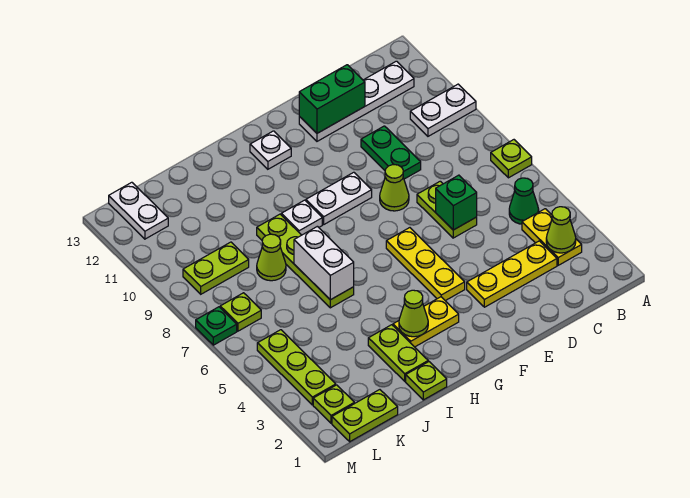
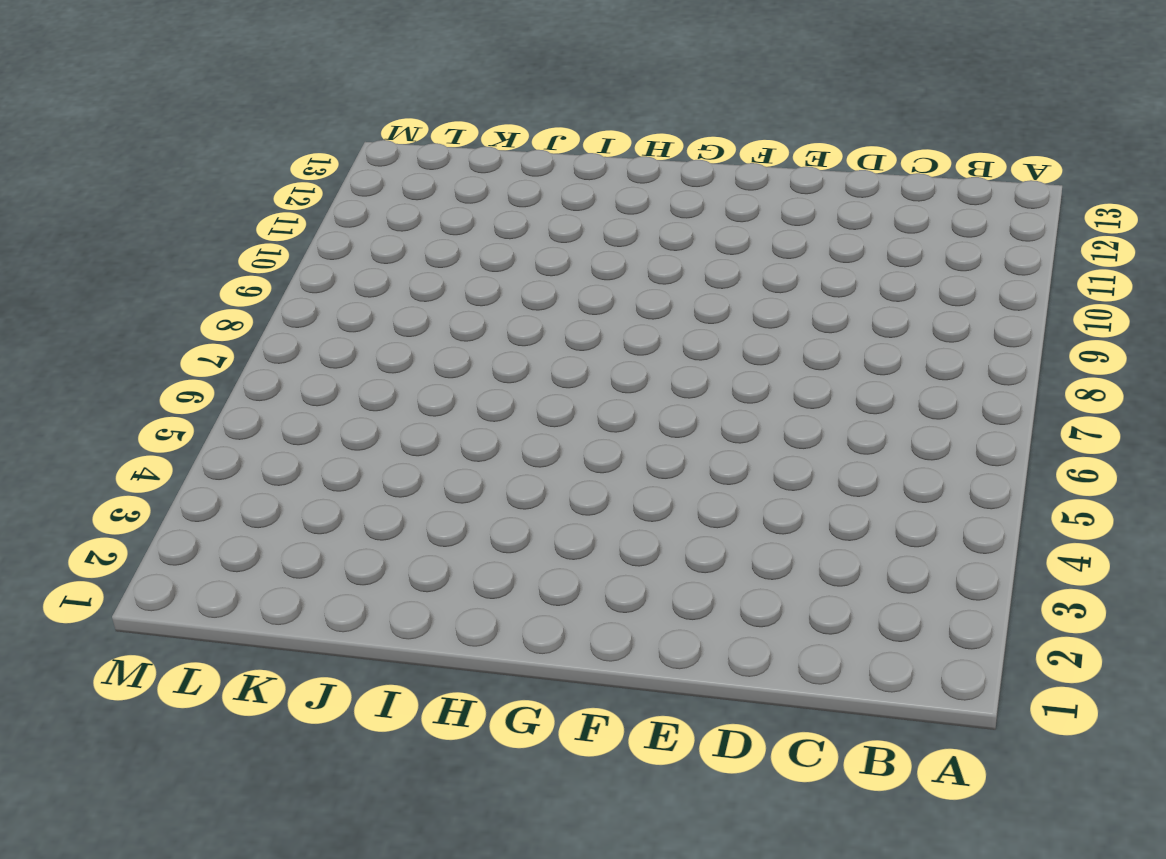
none -> lime 1x1 plate [491,140,532,178]
none -> white 1x2 plate [410,84,476,136]
none -> yellow 1x2 plate [522,209,582,265]
none -> green 1x1 cone [509,178,539,224]

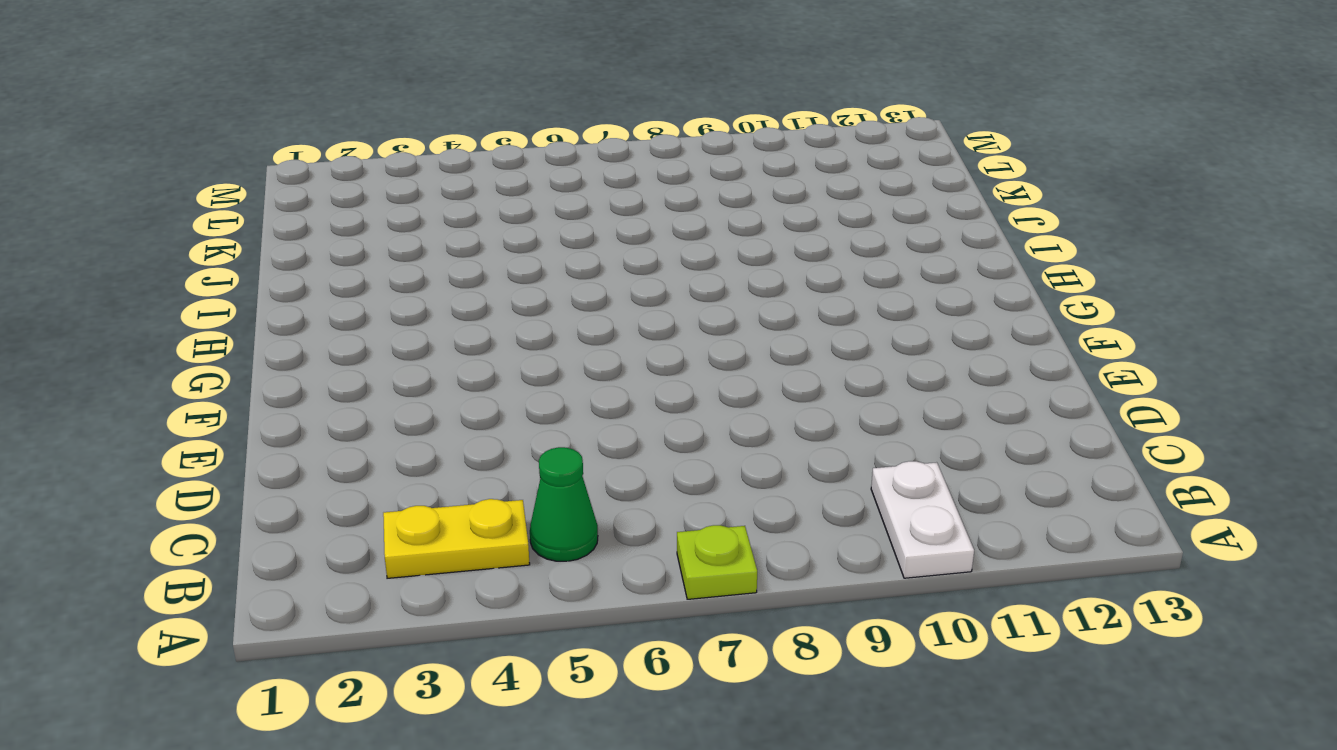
none -> white 1x4 plate [299,61,414,141]
none -> yellow 1x3 plate [467,241,557,307]
none -> lime 1x2 plate [417,181,477,238]
none -> green 1x2 plate [361,126,421,179]

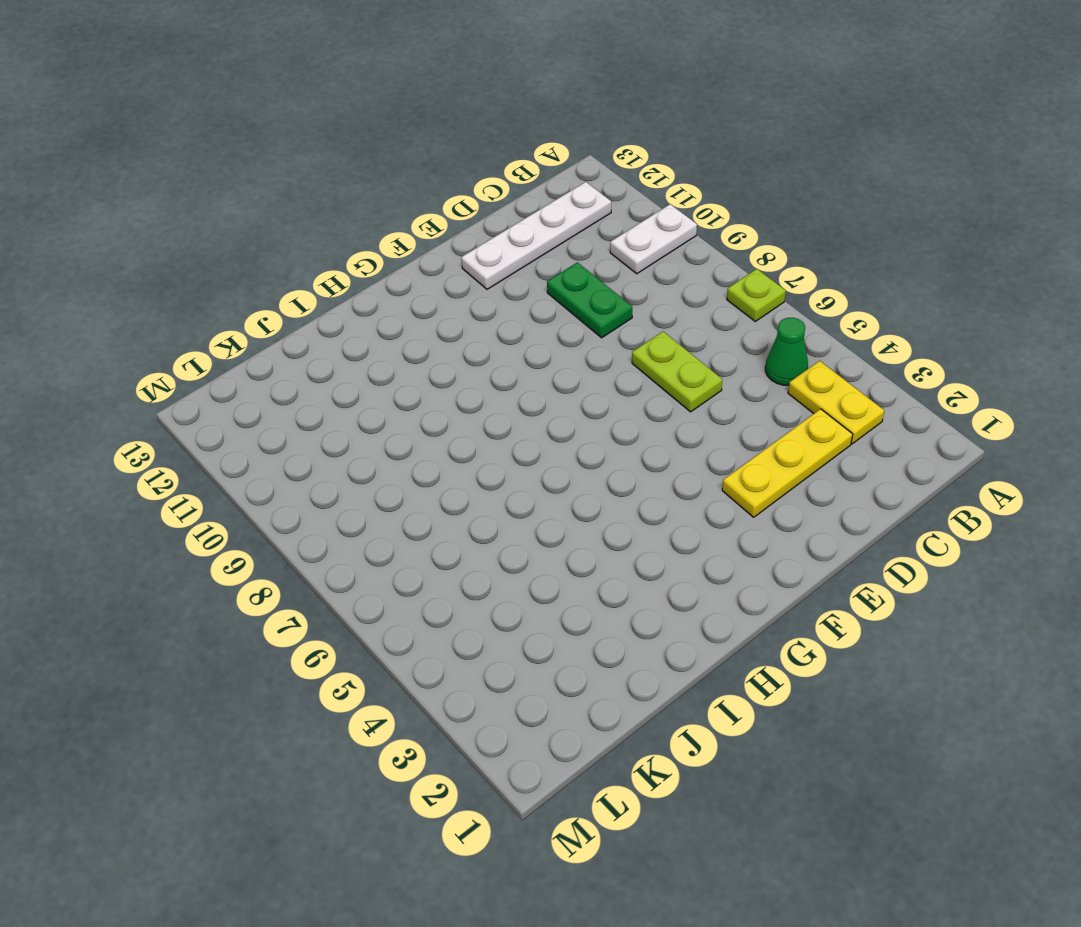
none -> lime 1x1 cone [380,165,409,211]
none -> yellow 1x3 plate [386,228,465,301]
none -> white 1x2 plate [306,172,372,224]
none -> yellow 1x2 plate [393,297,459,347]

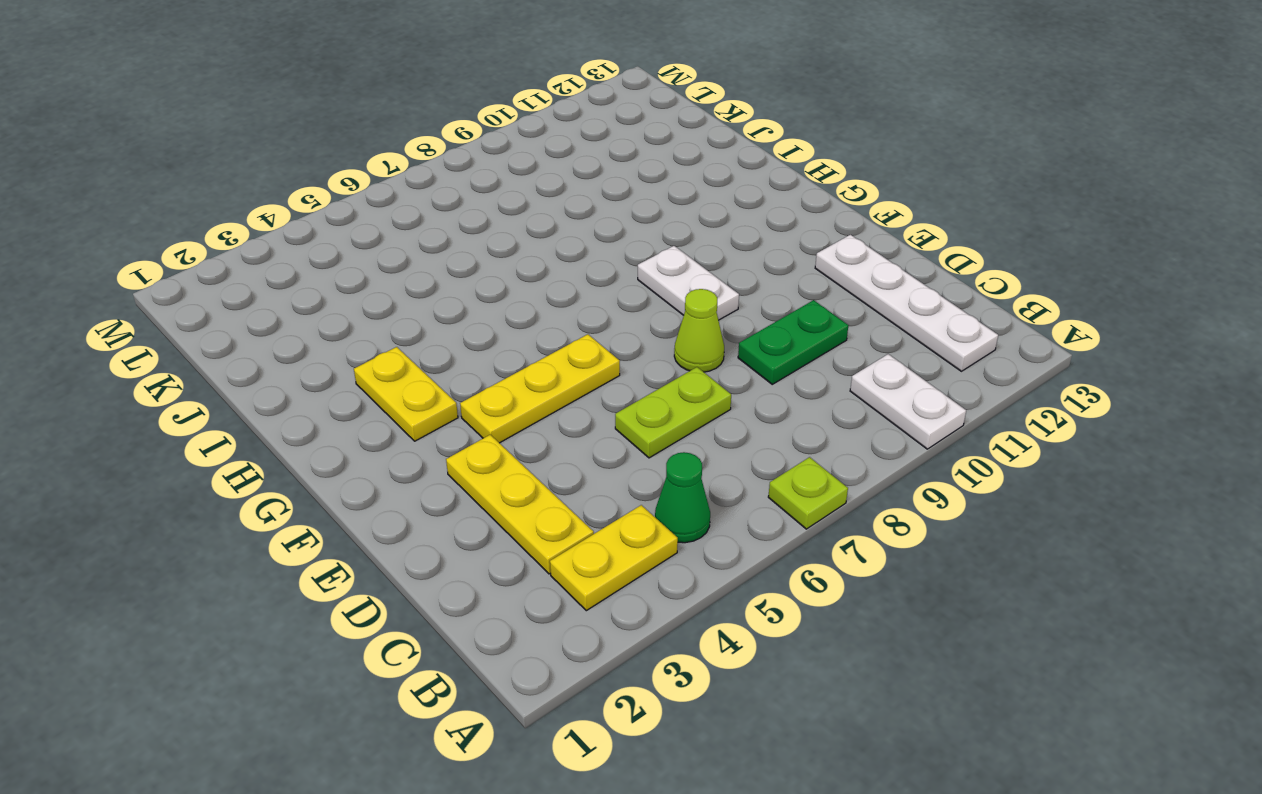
none -> white 1x1 plate [250,131,291,169]
none -> white 1x1 plate [281,200,322,235]
none -> lime 1x1 plate [406,362,447,400]
none -> lime 1x2 plate [368,325,428,381]

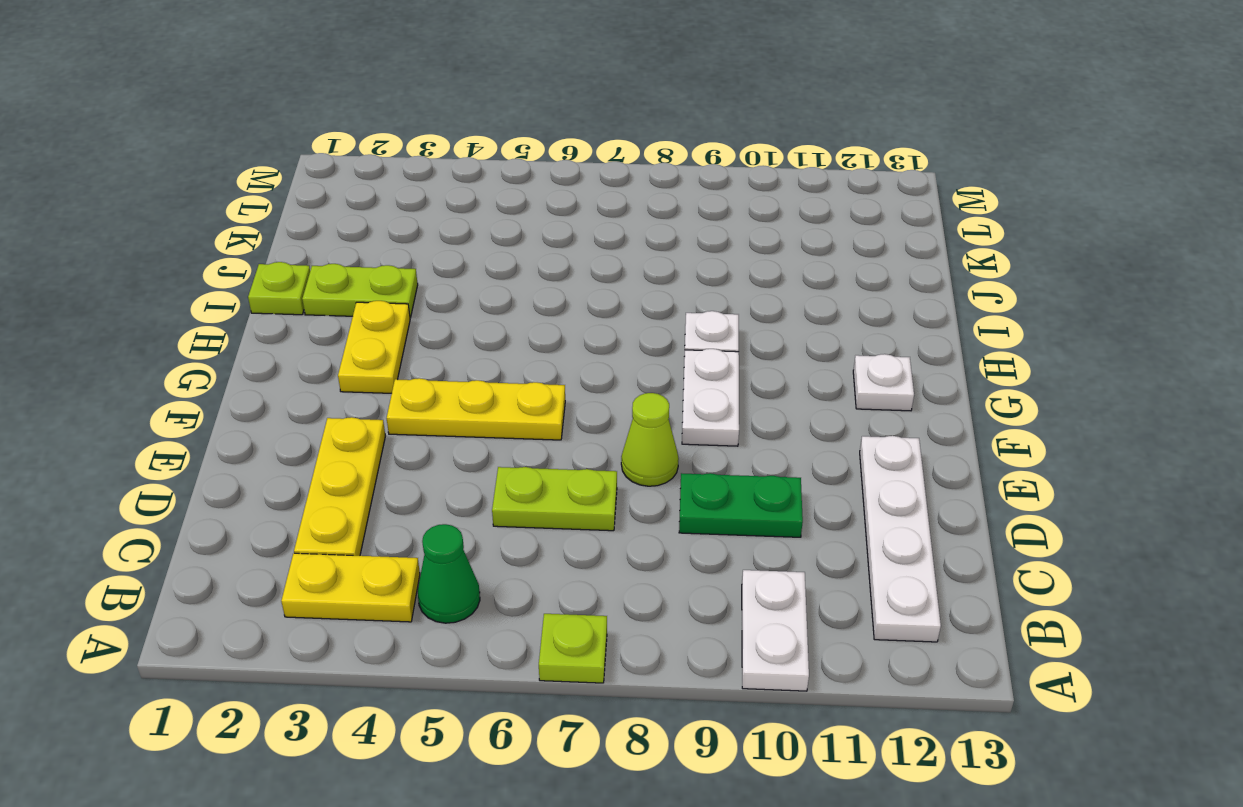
none -> lime 1x4 plate [257,214,354,308]
none -> lime 1x1 cone [257,234,286,281]
none -> lime 1x2 plate [332,390,398,442]
none -> lime 1x2 plate [183,242,249,294]

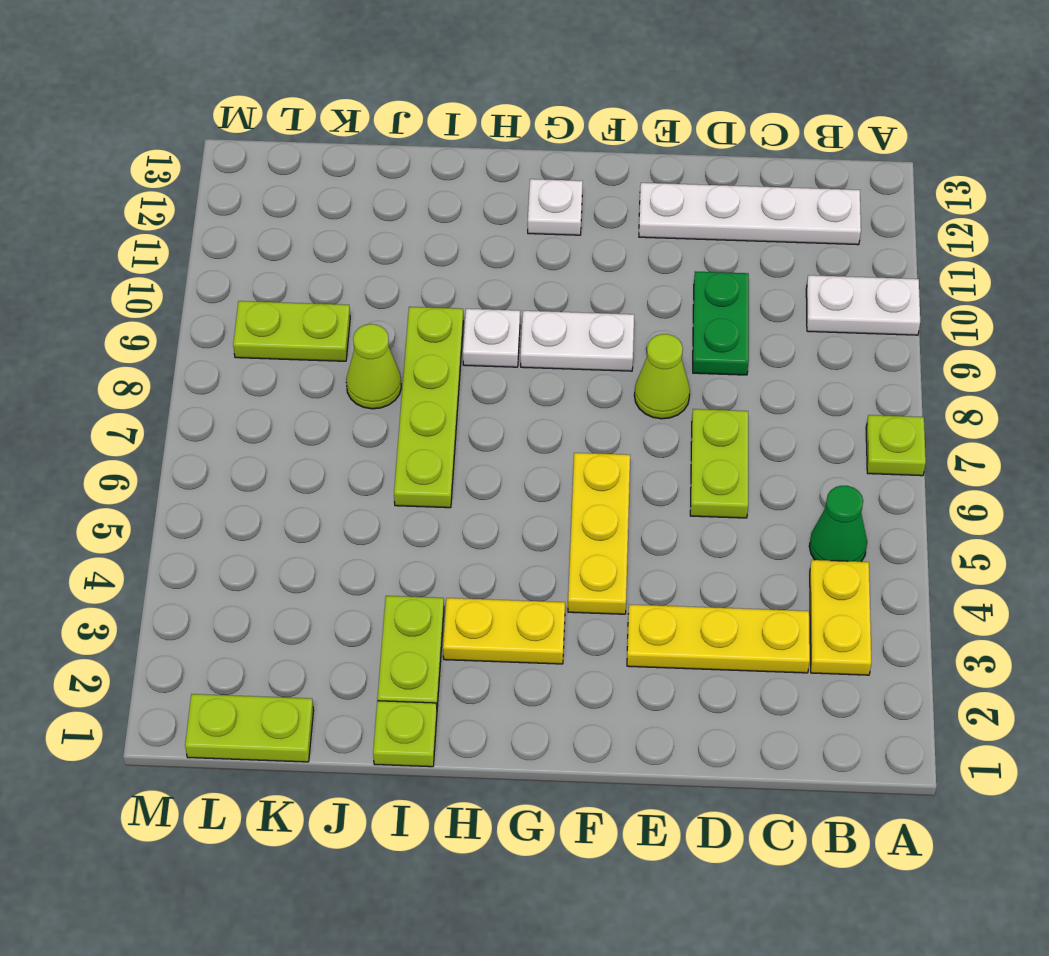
none -> lime 1x1 plate [313,385,354,423]
none -> lime 1x3 plate [257,330,336,405]
none -> lime 1x1 plate [220,293,261,331]
none -> white 1x2 plate [109,182,168,239]

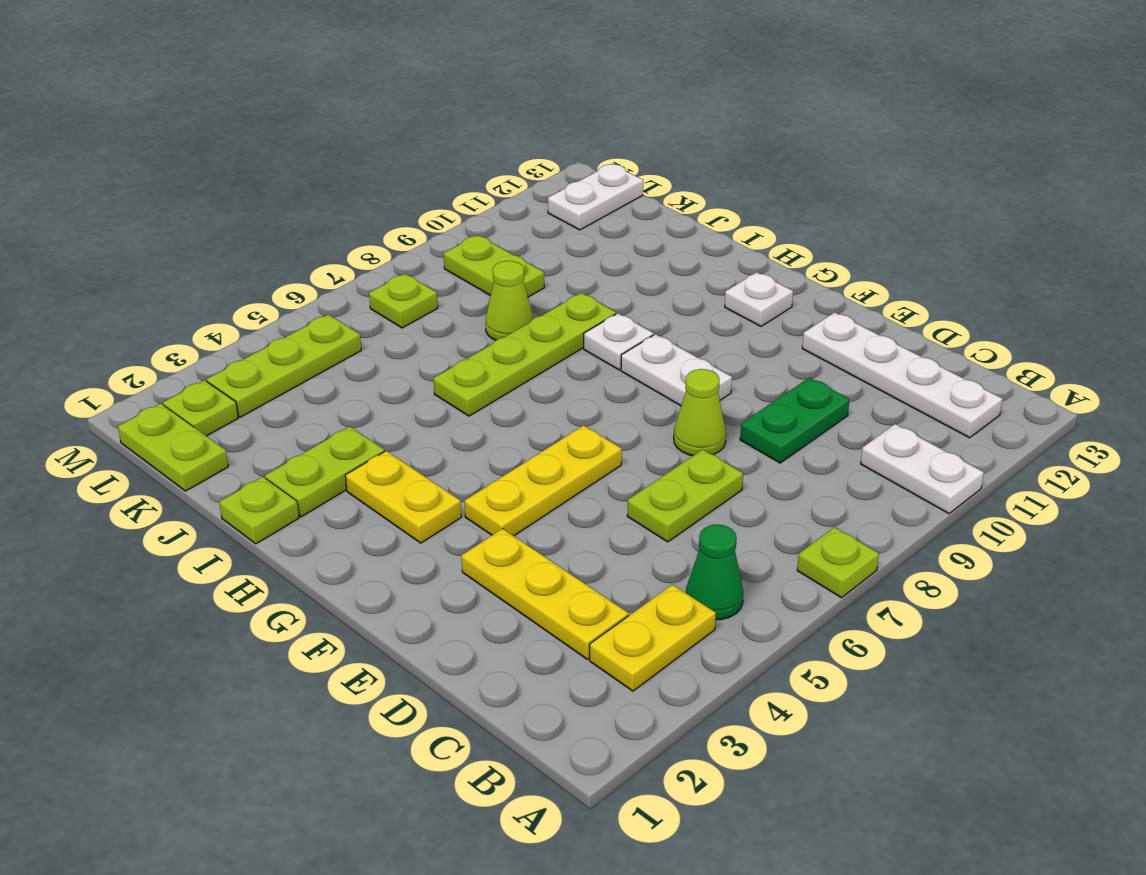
none -> green 1x1 plate [196,307,237,345]
none -> lime 1x1 cone [546,207,576,253]
none -> green 1x1 brick [436,175,477,230]
none -> green 1x2 brick [299,65,365,133]

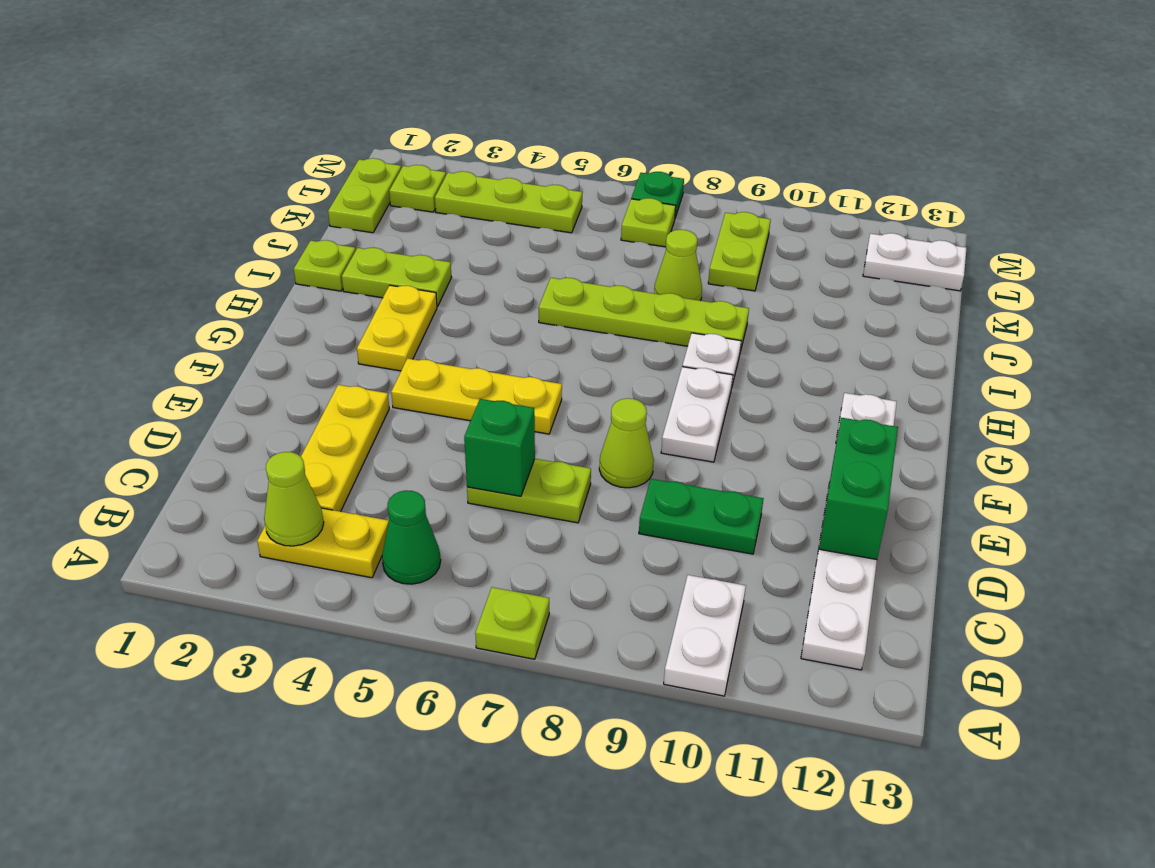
none -> lime 1x1 cone [399,290,428,337]
none -> white 1x2 brick [294,226,354,300]

